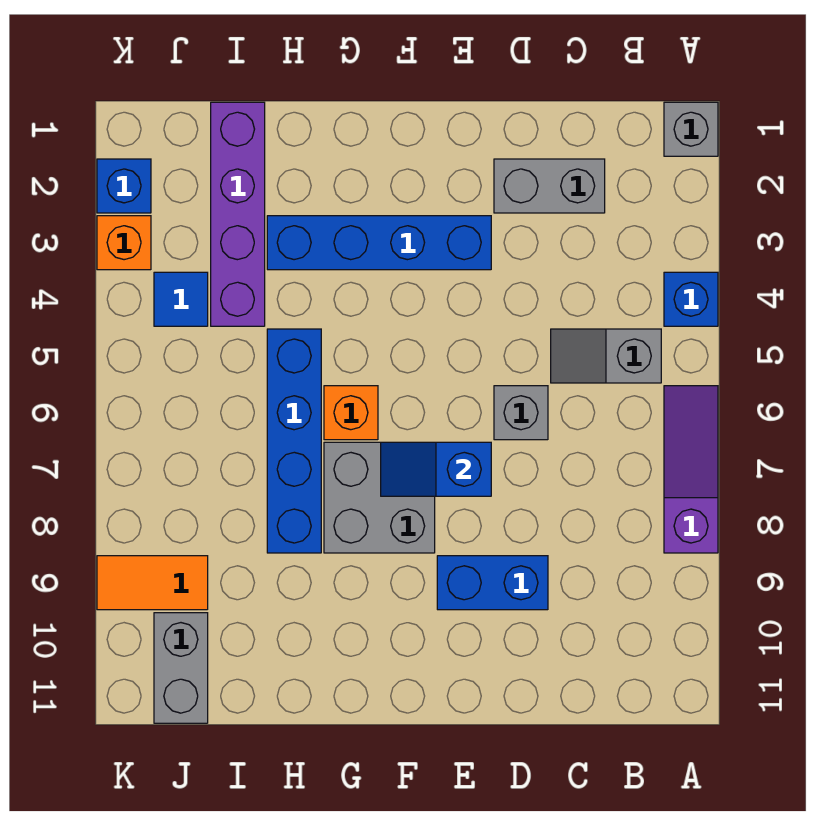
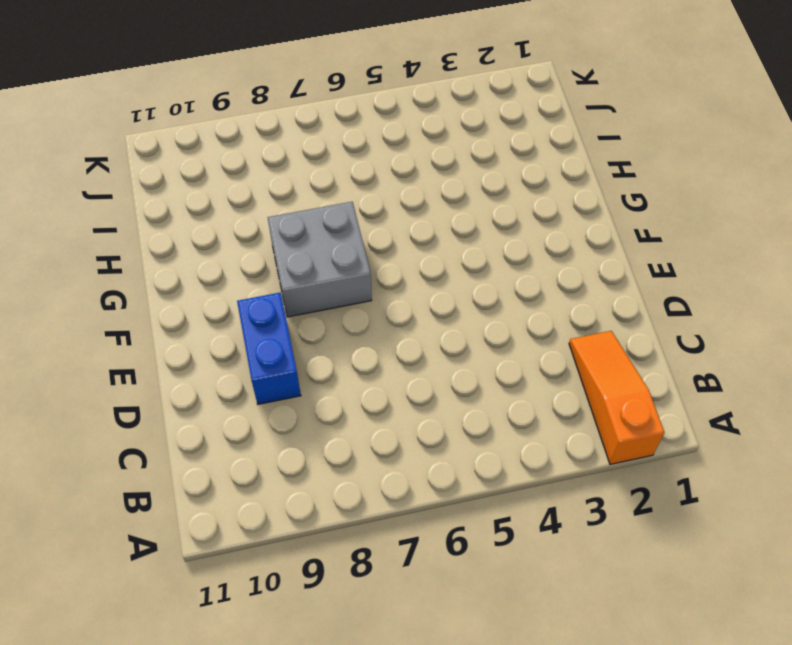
orange 1x3 slope [569,331,664,464] -> grey 1x2 brick [494,159,605,213]
none -> grey 1x1 brick [664,102,718,156]
none -> blue 1x1 brick [664,272,718,326]
none -> purple 1x3 slope [664,386,718,553]

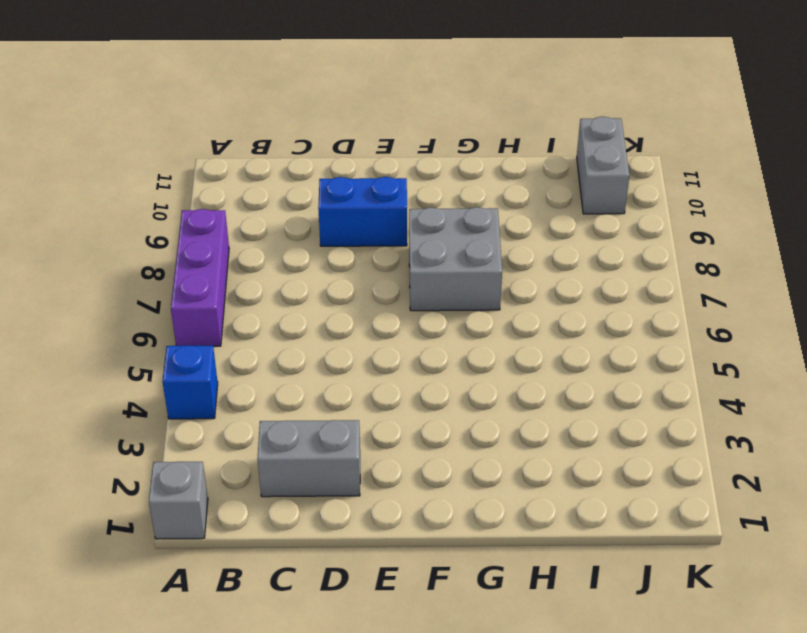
purple 1x3 brick [171,209,229,346] -> purple 1x3 slope [664,386,718,553]
none -> grey 1x2 slope [551,329,661,383]
none -> grey 1x1 brick [494,386,548,440]
none -> blue 1x4 brick [267,216,491,270]

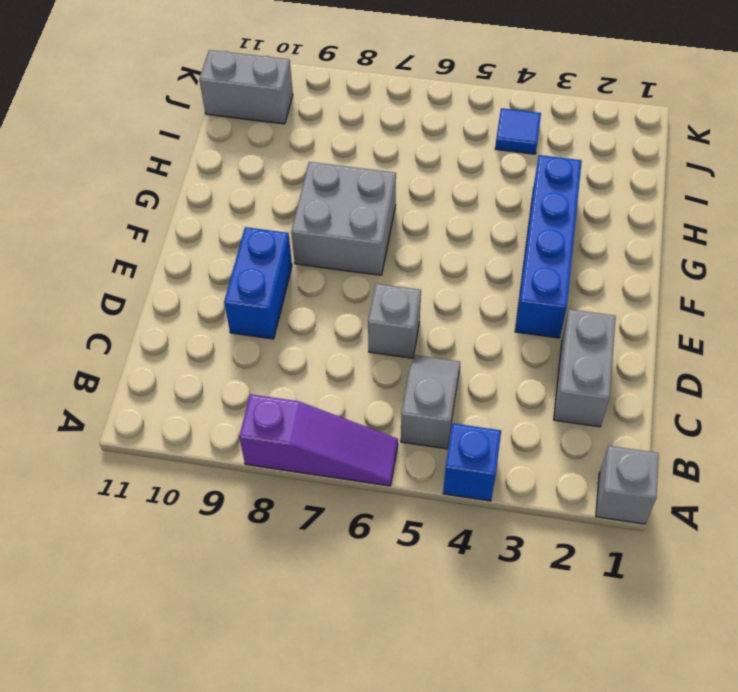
none -> orange 1x1 brick [324,386,378,440]
none -> blue 1x4 brick [267,329,321,553]
none -> purple 1x4 brick [211,102,265,326]

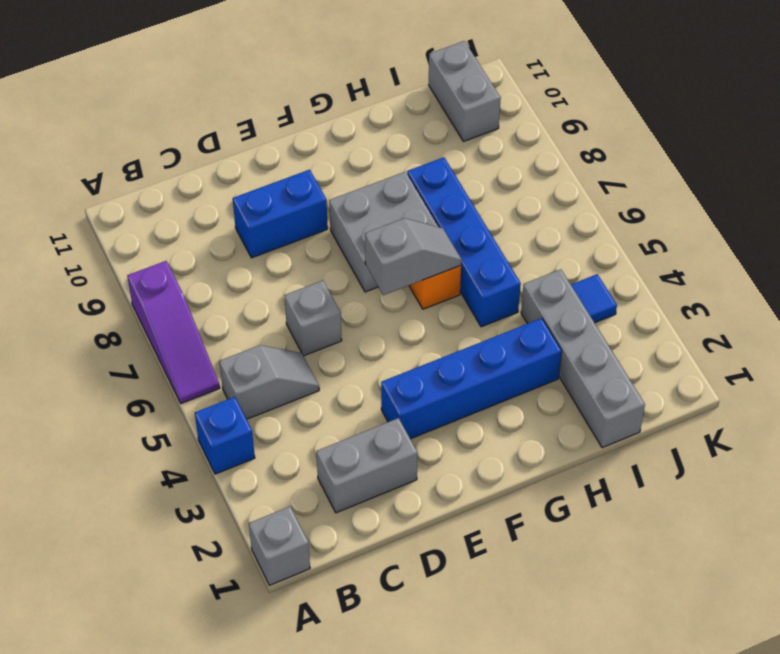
grey 1x2 slope [365,218,462,295] -> none
grey 1x4 brick [521,269,645,448] -> purple 1x4 brick [211,102,265,326]
none -> orange 1x2 tile [97,556,208,610]
none -> blue 1x1 brick [97,159,151,213]
none -> orange 1x1 brick [97,216,151,270]

